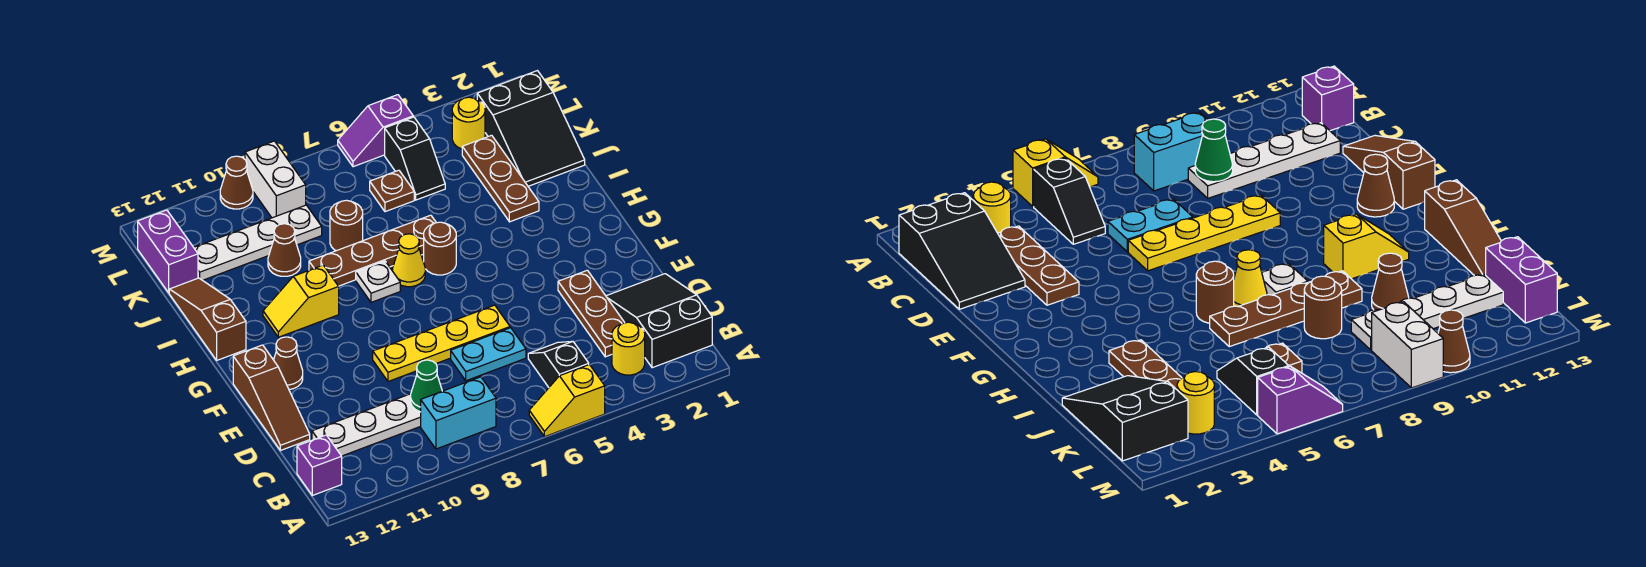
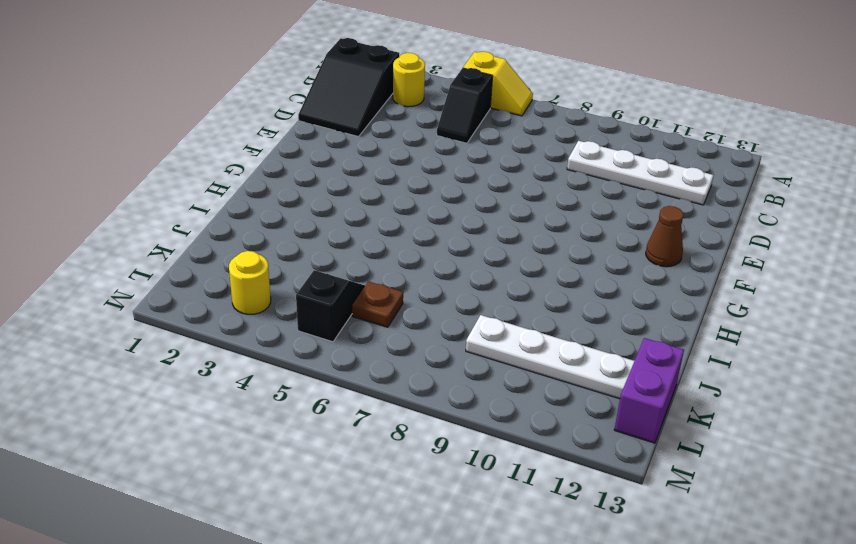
none -> cyan 1x2 brick [421,377,496,449]
none -> purple 1x1 brick [297,435,342,495]
none -> brown 1x3 plate [558,270,625,357]
none -> cyan 1x2 plate [451,328,526,381]

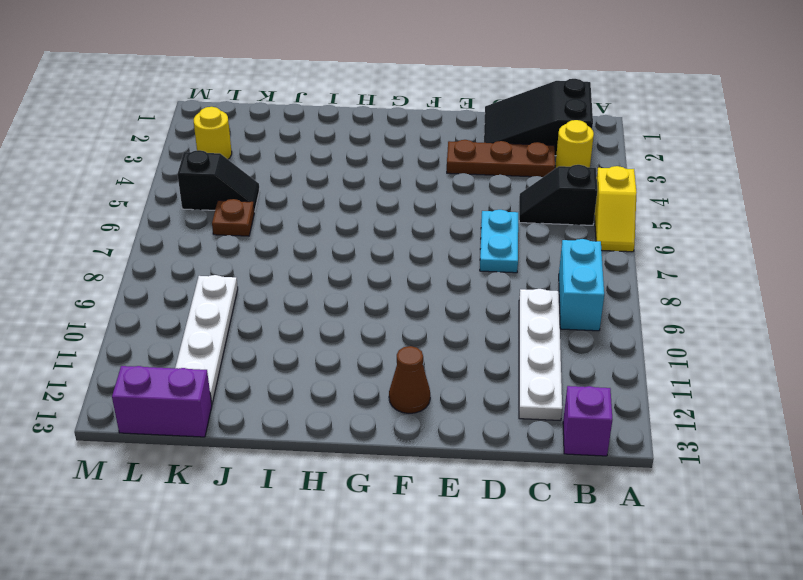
none -> brown 1x3 slope [233,345,310,451]
none -> yellow 1x4 plate [373,305,510,381]
none -> brown 1x1 round brick [424,222,456,275]
none -> yellow 1x1 cone [393,234,425,287]

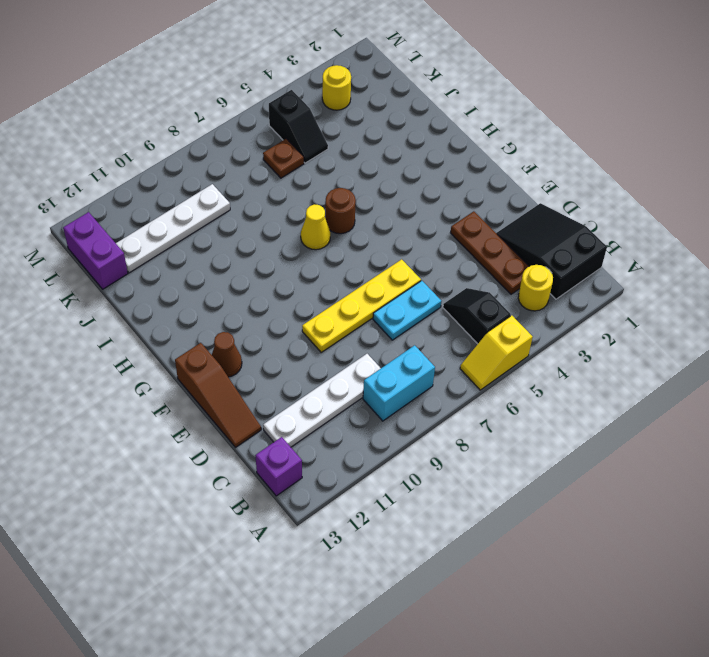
none -> white 1x1 plate [356,261,400,302]
none -> yellow 1x2 slope [263,265,339,337]
none -> brown 1x3 slope [169,278,246,360]
none -> brown 1x3 plate [462,135,539,222]

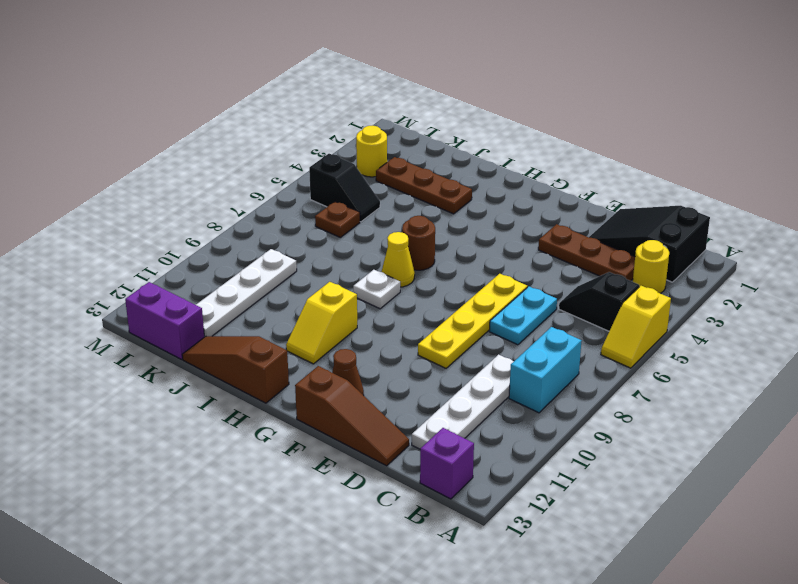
none -> brown 1x4 plate [309,215,436,286]
none -> black 2x3 slope [477,71,585,186]
none -> brown 1x1 round brick [330,200,363,251]
none -> brown 1x1 cone [268,224,301,276]

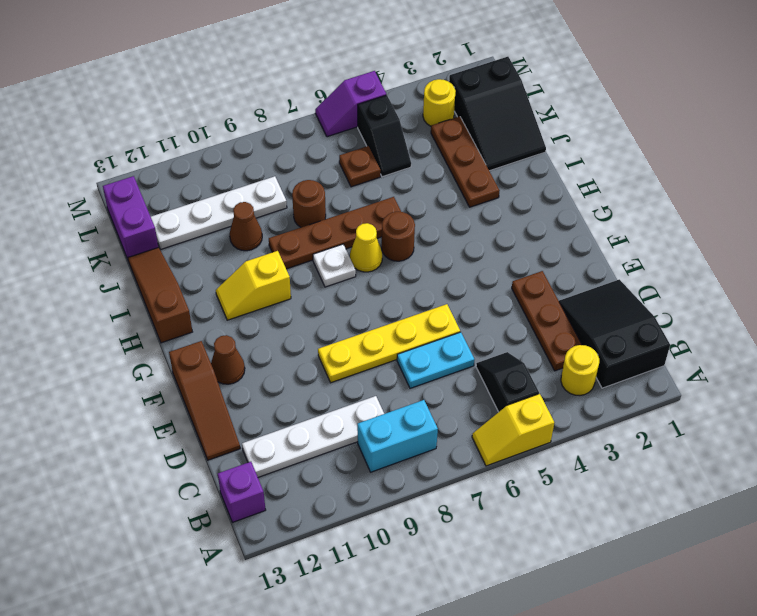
none -> white 1x2 brick [245,141,306,218]
none -> brown 1x1 cone [220,156,253,209]
none -> green 1x1 cone [411,360,442,412]

